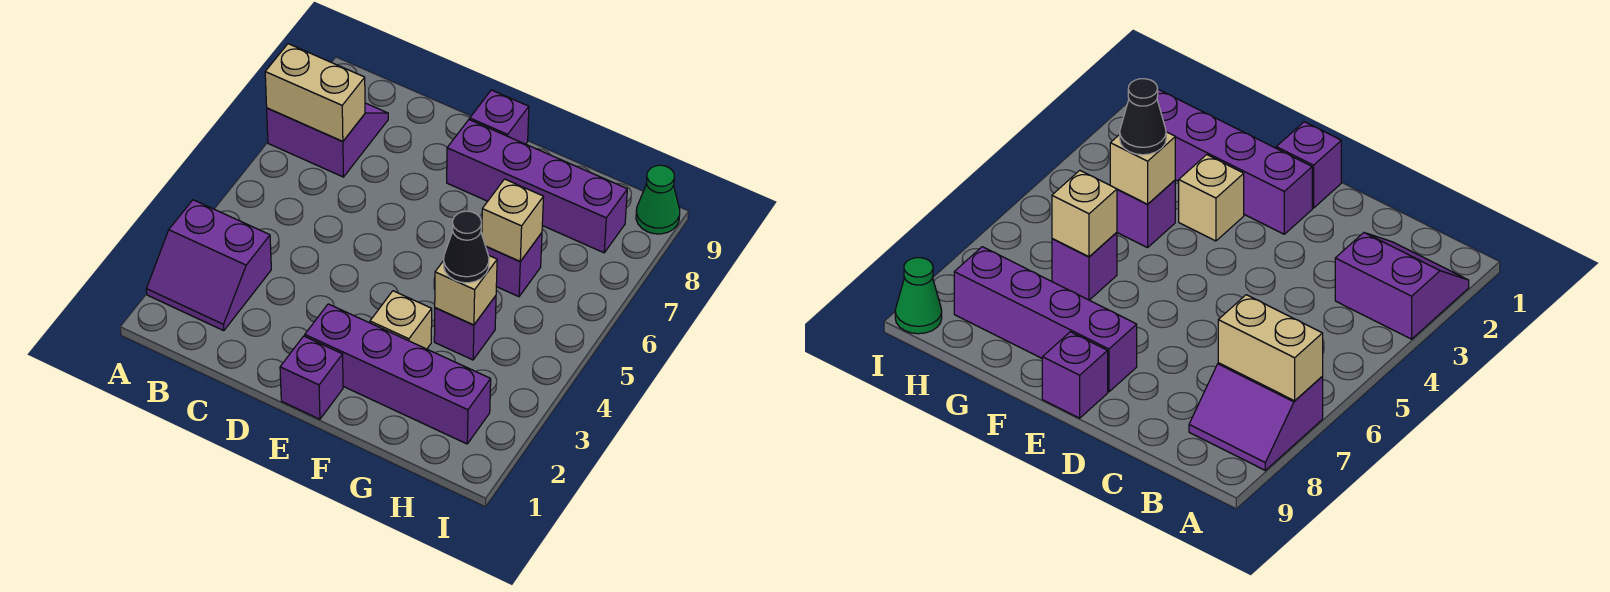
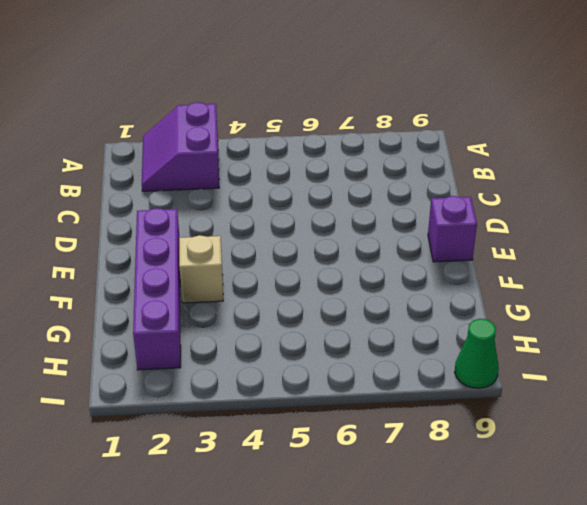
none -> purple 2x2 slope [267,103,388,177]
none -> purple 1x1 brick [280,336,343,419]
none -> purple 1x4 brick [447,120,627,253]

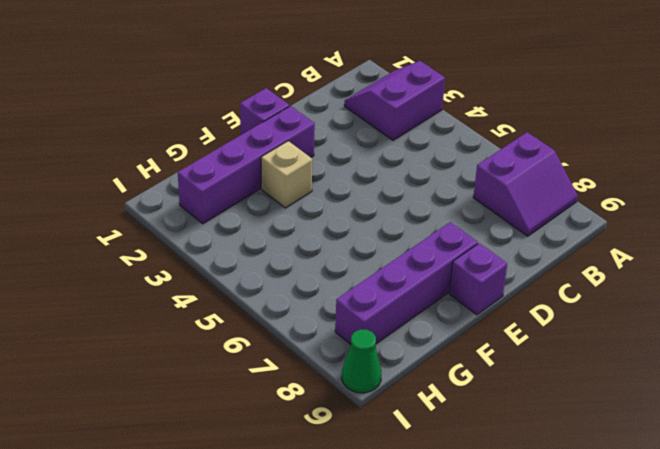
none -> purple 1x1 brick [434,296,496,360]
none -> purple 1x1 brick [486,233,542,297]
none -> tan 1x2 brick [265,44,365,142]

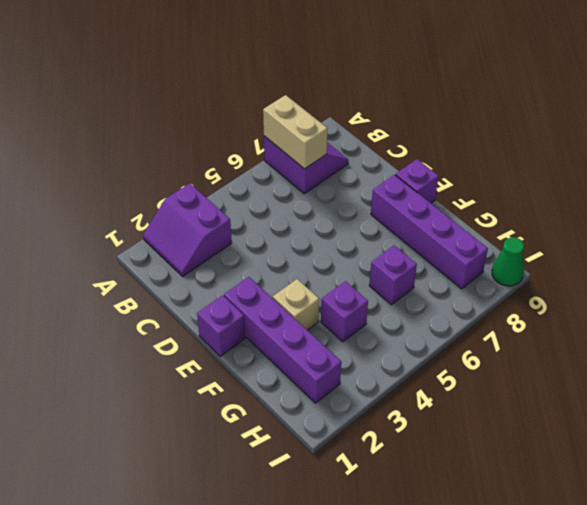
none -> tan 1x1 brick [435,255,497,325]
none -> tan 1x1 brick [482,179,543,261]
none -> black 1x1 cone [444,211,489,283]

